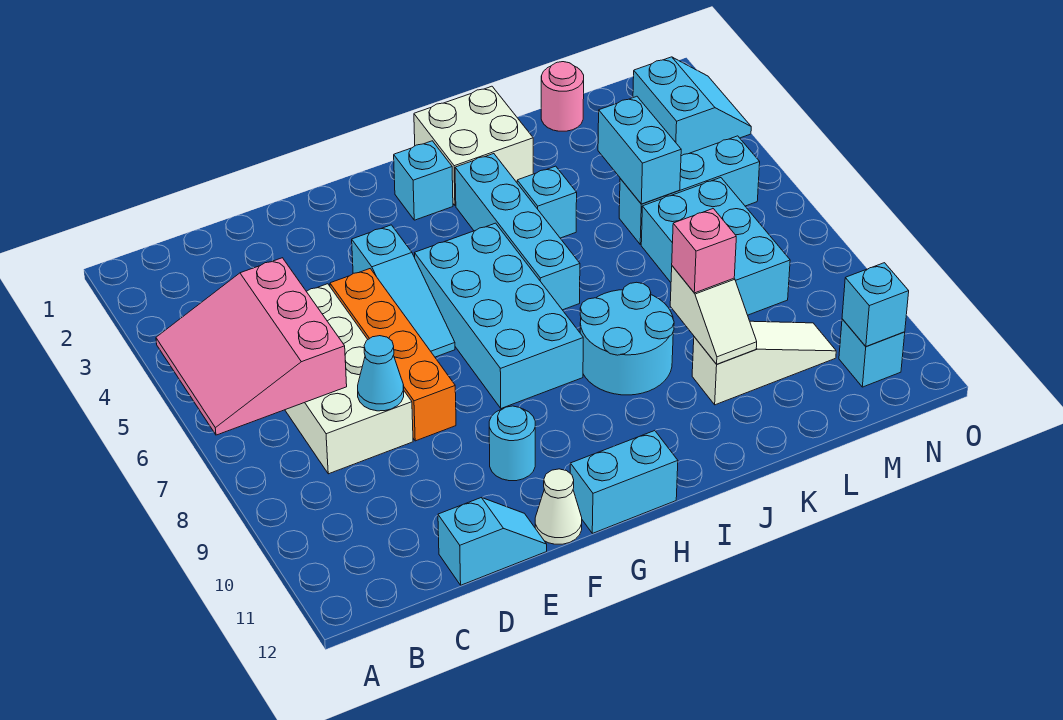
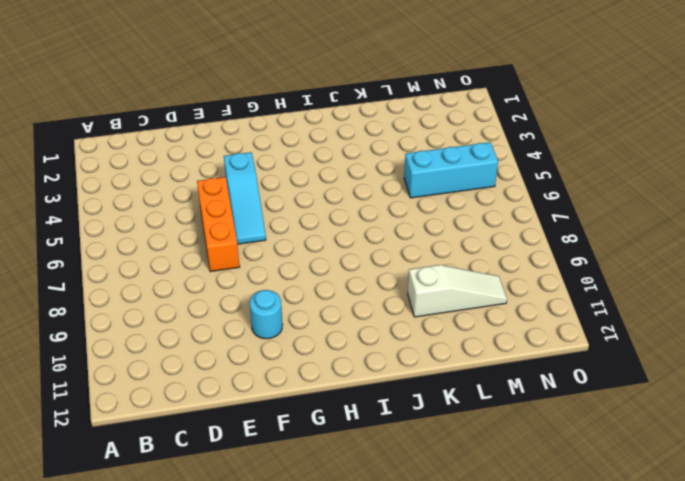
orange 1x3 brick [197,177,240,272] -> orange 1x4 brick [330,269,456,441]
none -> white 2x4 brick [285,284,413,474]
none -> cyan 1x2 slope [438,498,547,585]
none -> white 1x1 cone [535,469,582,544]

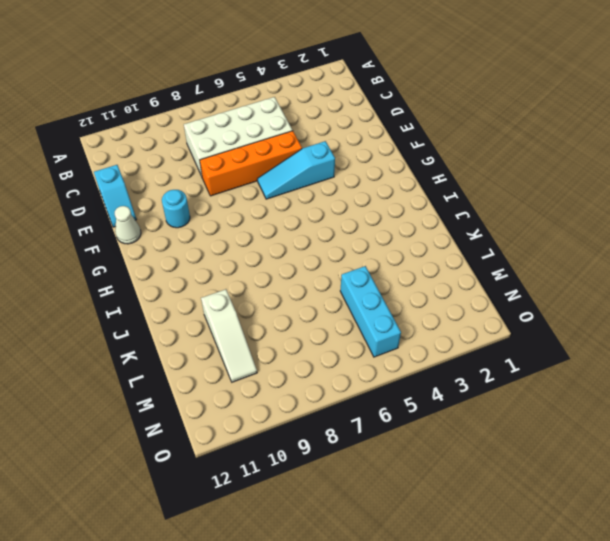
none -> cyan 2x4 brick [415,223,583,408]
none -> cyan 1x2 brick [570,431,678,533]
none -> cyan 1x1 brick [394,141,453,220]

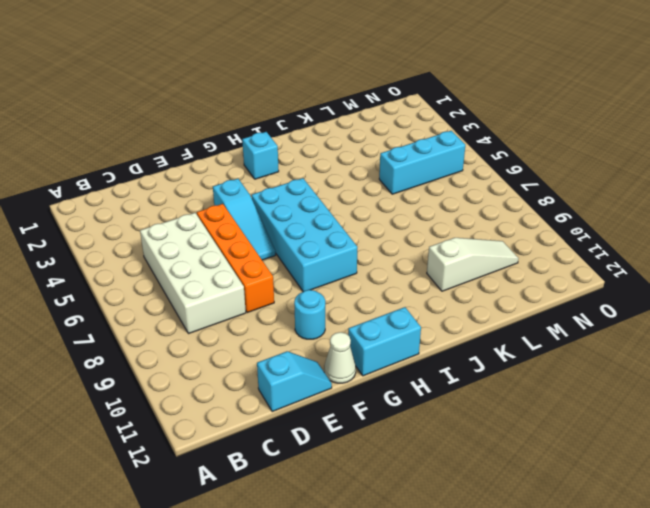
none -> white 2x2 brick [414,86,533,206]
none -> cyan 1x4 brick [455,154,580,310]
none -> cyan 2x2 round brick [580,282,674,395]

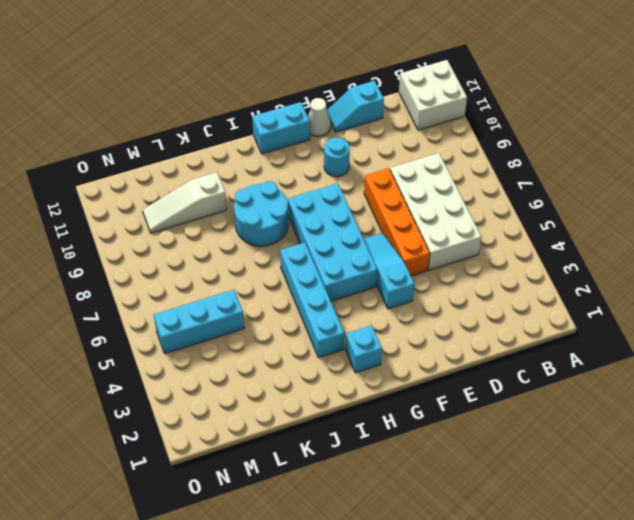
white 2x2 brick [399,60,467,130] -> white 2x2 brick moved to [414,86,533,206]
none -> cyan 1x1 brick [517,166,577,238]
none -> pink 1x1 round brick [541,62,584,131]
none -> cyan 2x3 brick [641,178,790,315]

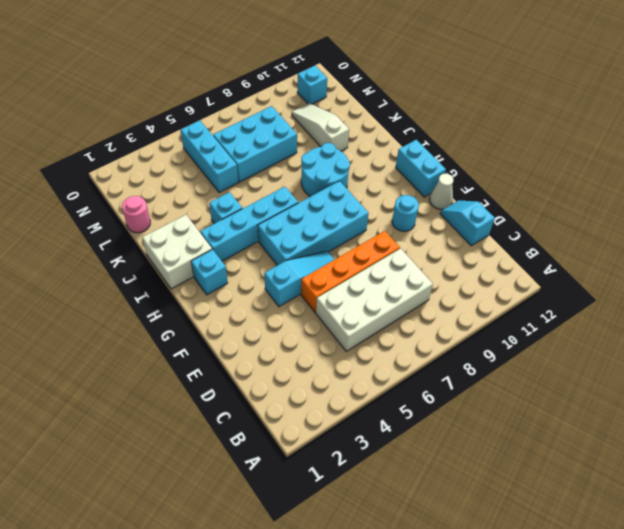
none -> cyan 2x2 slope [633,57,751,156]
none -> pink 3x3 slope [156,258,347,435]
none -> cyan 1x1 cone [358,336,404,411]

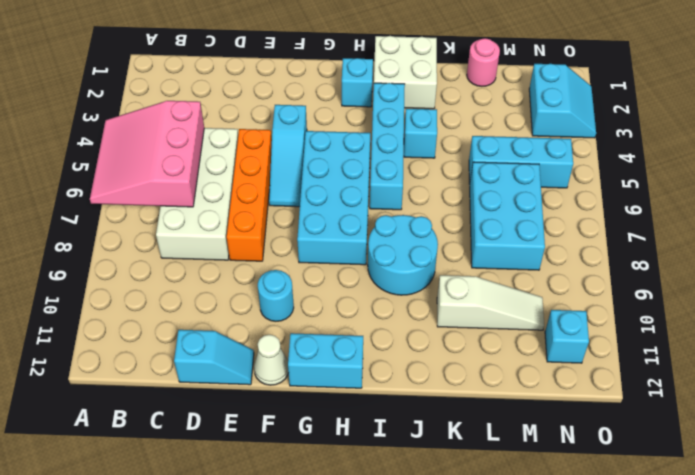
none -> cyan 1x1 cone [358,336,404,411]
none -> white 1x2 slope [670,266,757,364]
none -> cyan 1x2 brick [598,96,681,204]

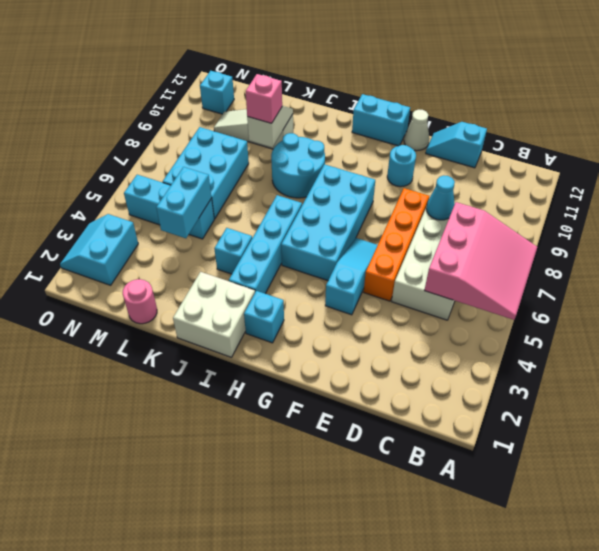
none -> cyan 1x1 brick [842,263,909,346]

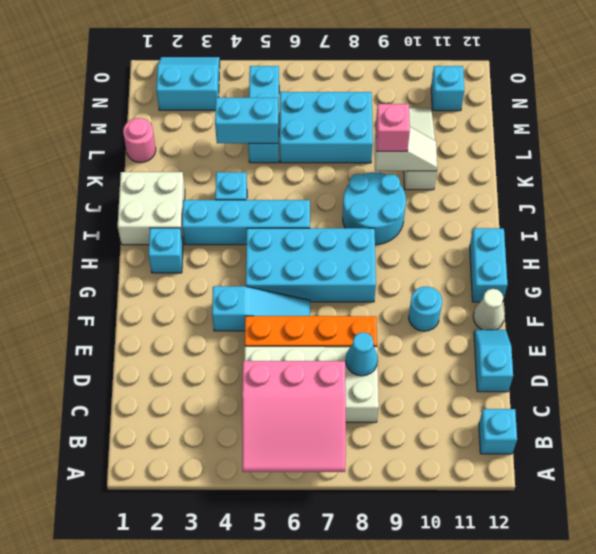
cyan 1x1 brick [479,409,517,454] -> cyan 1x1 brick moved to [842,263,909,346]

